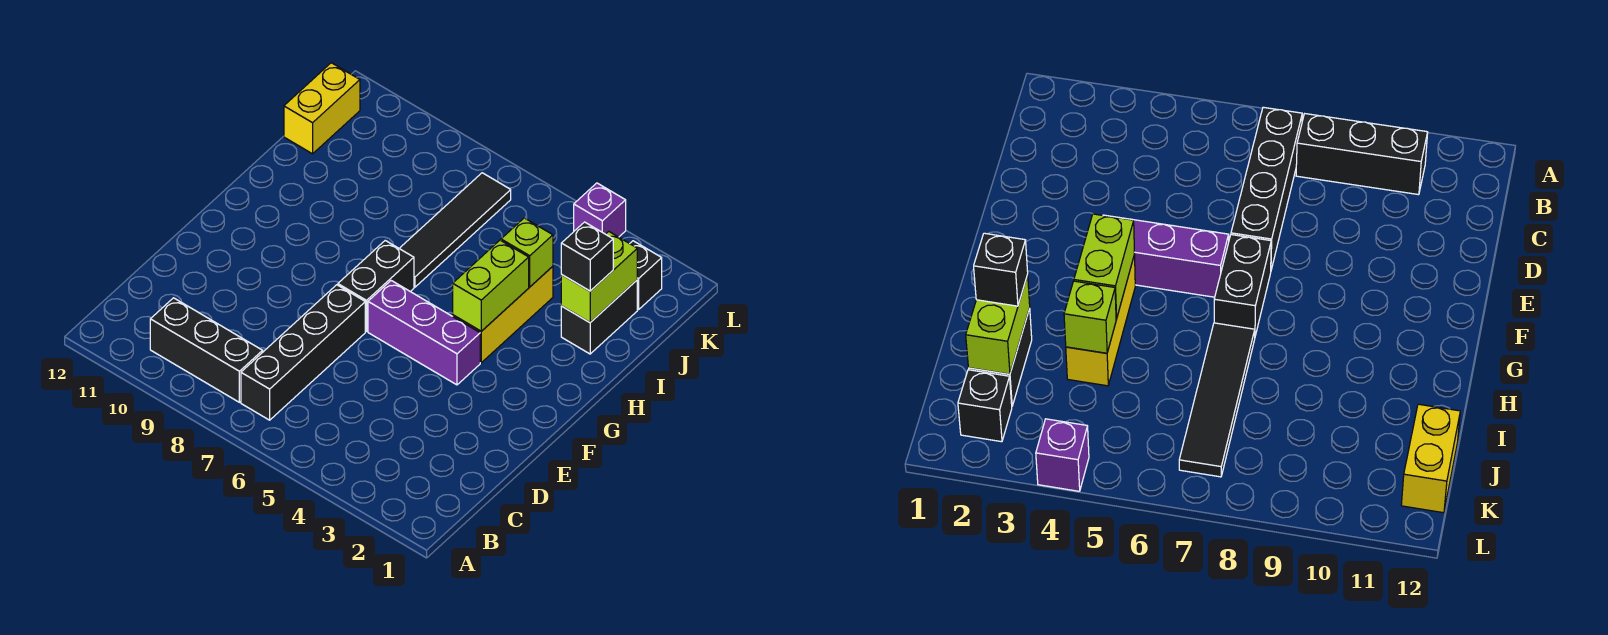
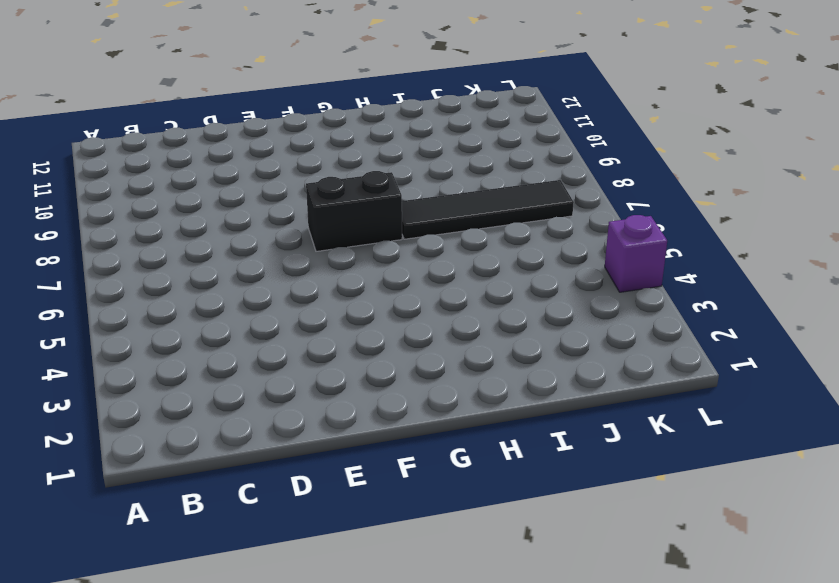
none -> black 1x4 brick [241,285,365,420]
none -> black 1x3 brick [150,298,263,402]
none -> purple 1x3 brick [368,281,480,385]

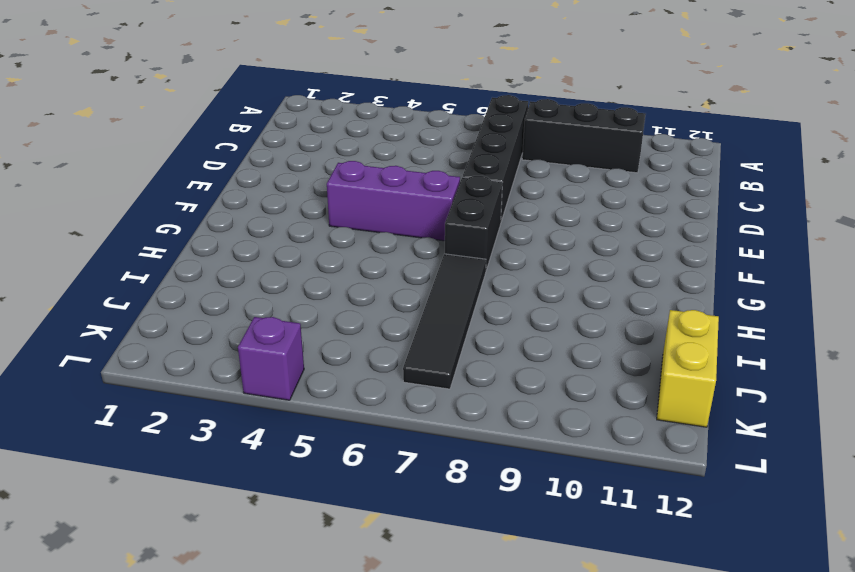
none -> yellow 1x3 brick [453,266,553,363]
none -> black 1x2 brick [561,280,637,354]
none -> black 1x1 brick [630,241,662,310]

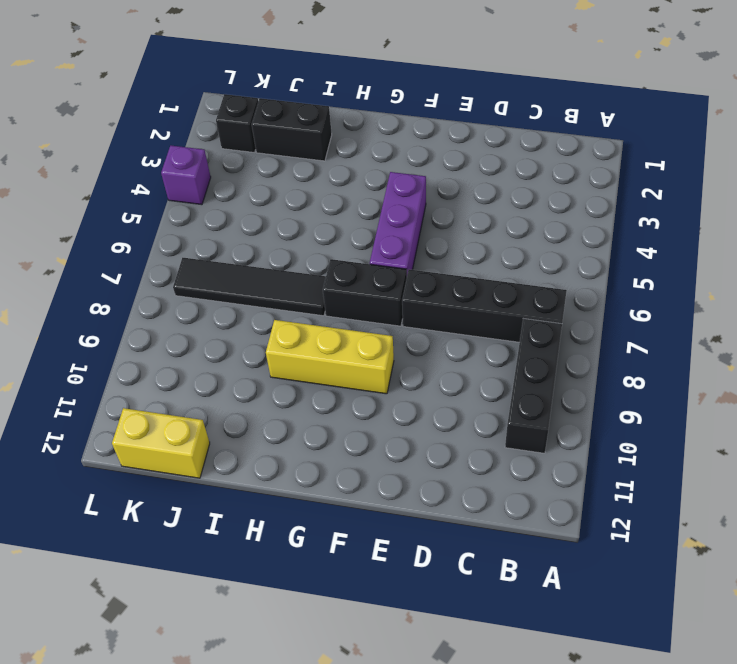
yellow 1x3 brick [266,320,394,394] -> yellow 1x3 brick moved to [453,266,553,363]
none -> lime 1x2 brick [453,240,529,331]
none -> lime 1x2 brick [561,231,637,322]
none -> lime 1x1 brick [501,218,553,287]

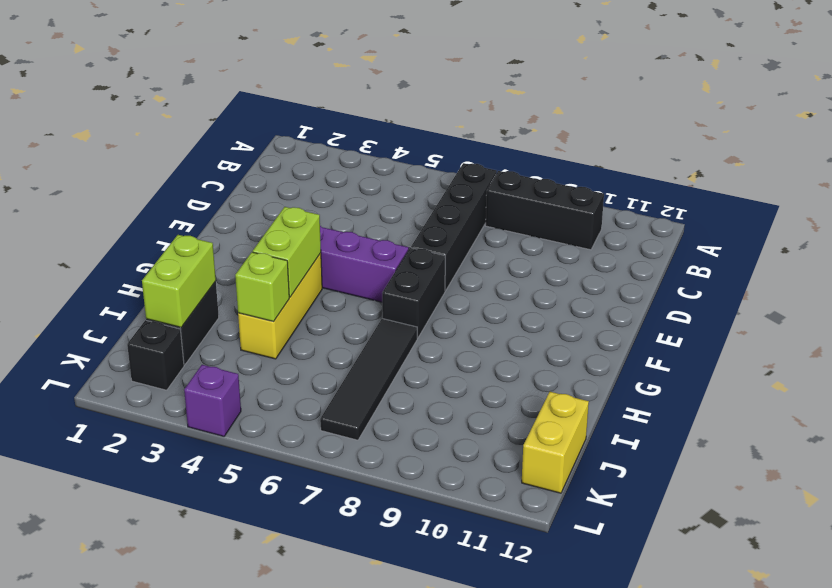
none -> black 1x1 brick [561,222,613,291]

